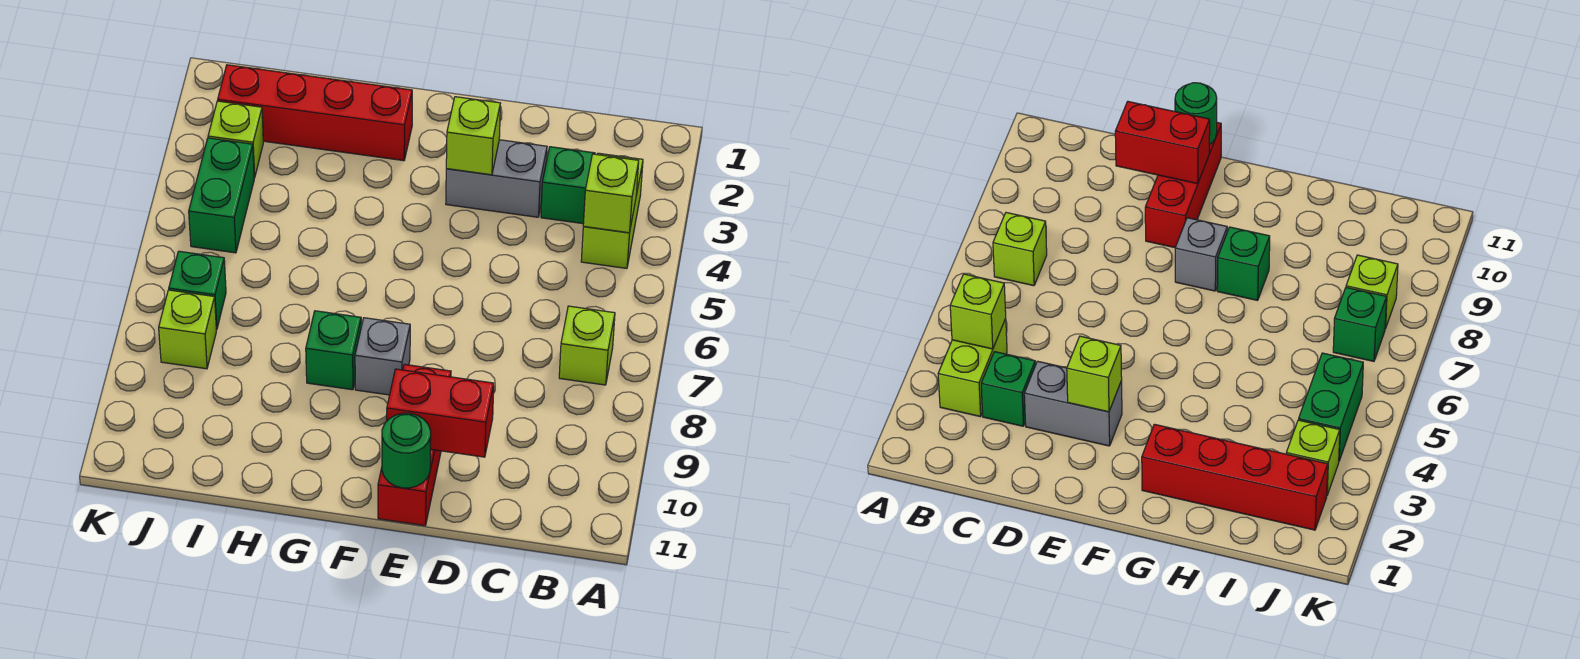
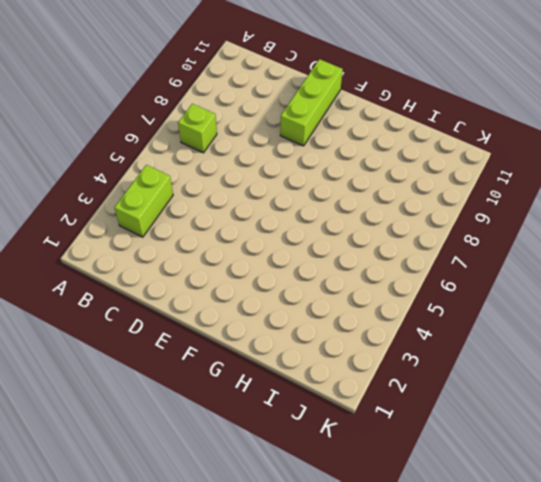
lime 1x3 brick [280,59,343,146] -> red 1x3 brick [378,364,451,526]
none -> green 1x1 brick [541,147,595,224]
none -> grey 1x2 brick [446,140,547,217]
none -> grey 1x1 brick [355,318,410,395]

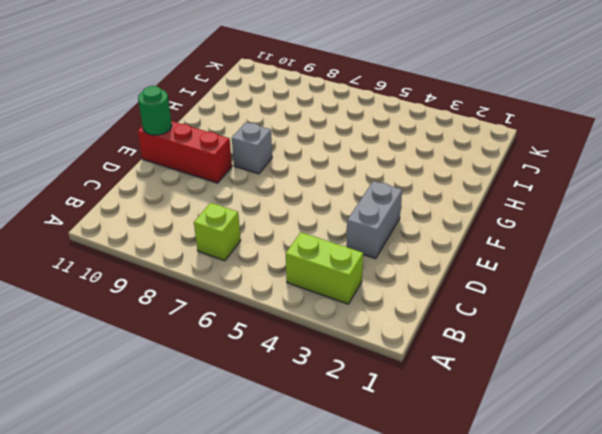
none -> green 1x1 brick [541,147,595,224]
none -> red 1x4 brick [218,65,412,161]
none -> green 1x1 brick [306,311,361,390]

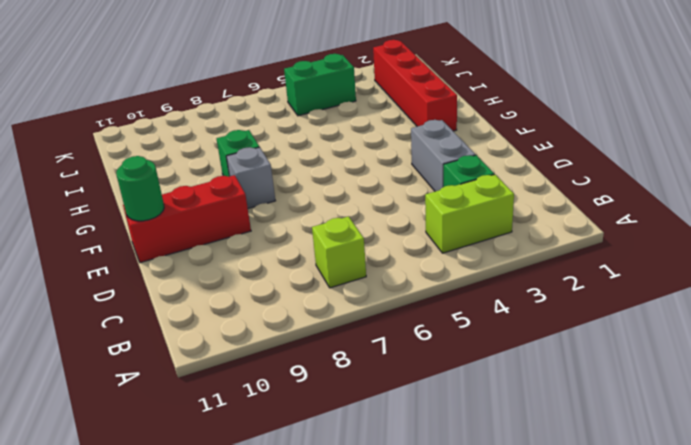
none -> lime 1x1 brick [208,101,263,178]
none -> green 1x1 brick [169,251,226,330]
none -> lime 1x1 brick [159,290,216,369]

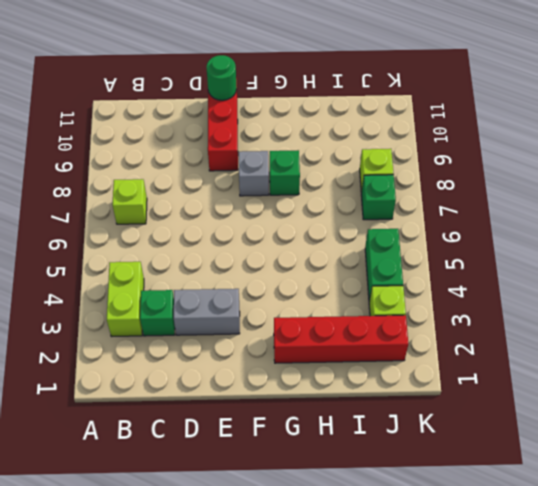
none -> lime 1x1 brick [583,154,639,233]
none -> red 1x2 brick [387,369,494,457]
none -> lime 1x1 brick [446,97,500,175]

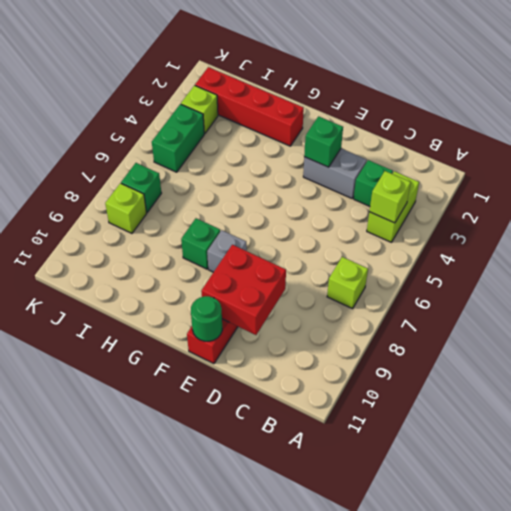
red 2x2 brick [201,245,286,335] -> red 1x2 brick [387,369,494,457]
green 1x1 brick [304,116,343,167] -> lime 1x1 brick [446,97,500,175]

